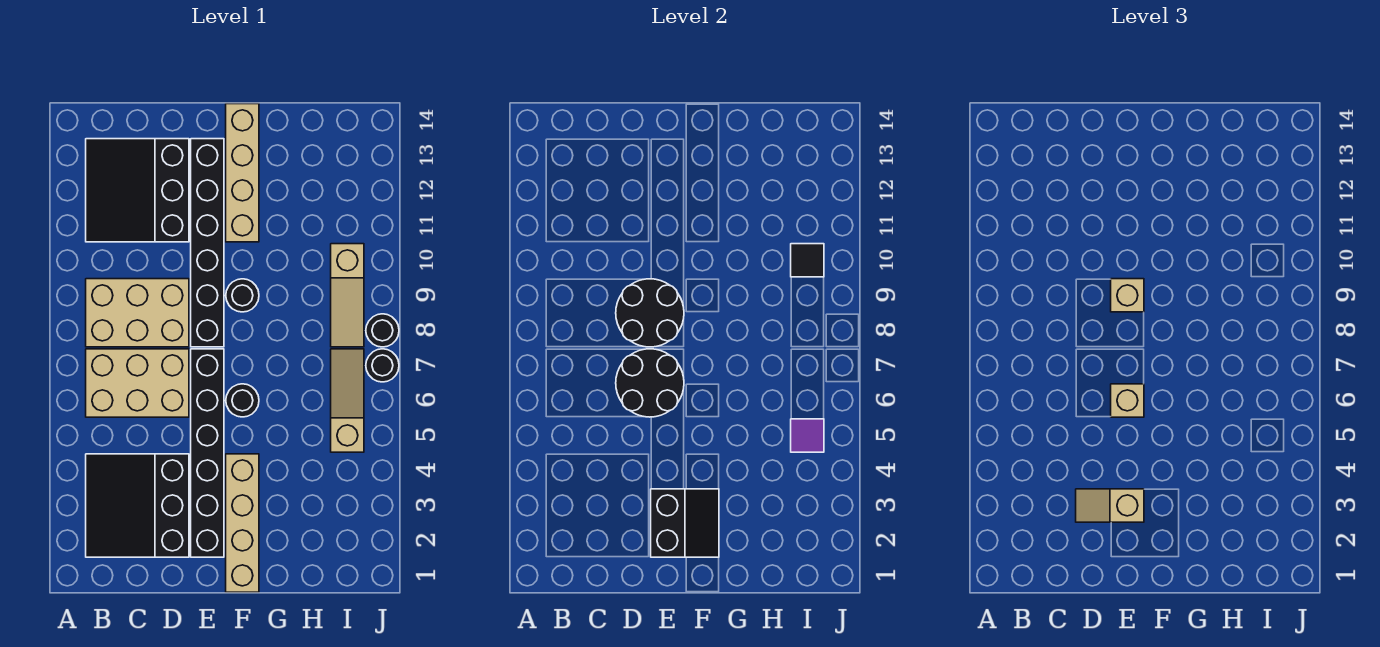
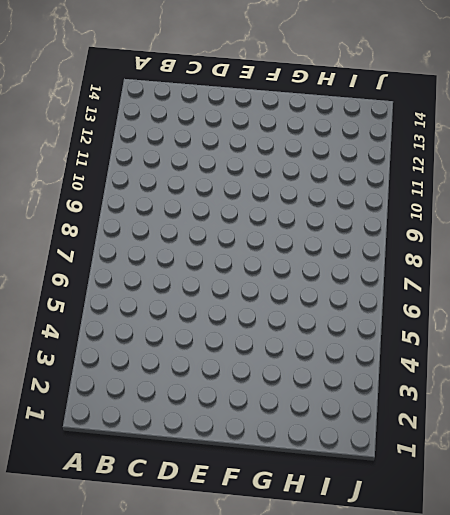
none -> black 3x3 slope [86,454,189,557]
none -> tan 2x3 brick [86,349,189,417]
none -> tan 2x3 brick [86,279,189,347]

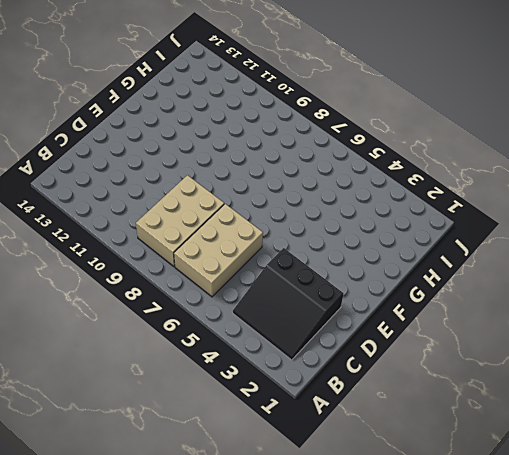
none -> black 3x3 slope [86,139,189,242]
none -> black 1x6 brick [191,349,224,557]
none -> black 1x6 brick [191,139,224,347]

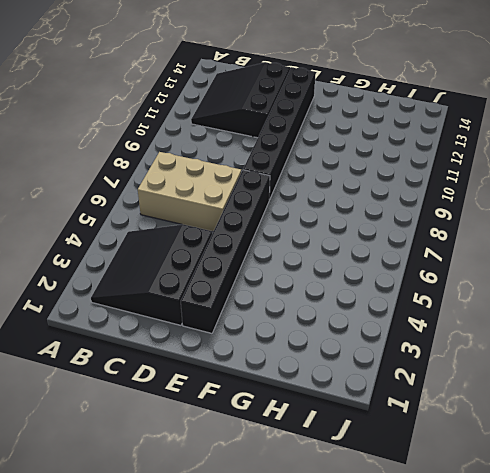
none -> tan 2x3 brick [86,279,189,347]
none -> tan 1x4 brick [226,454,259,592]
none -> black 1x1 round brick [226,384,259,417]

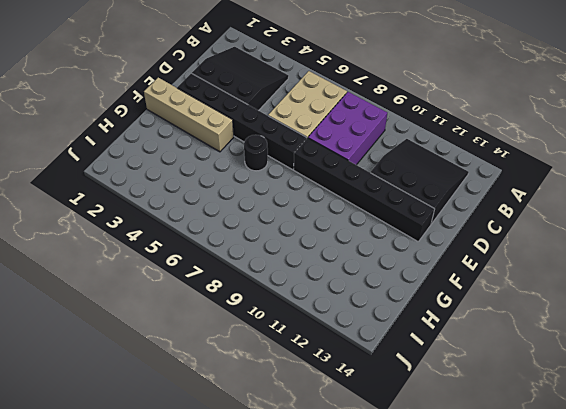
purple 2x3 brick [308,92,387,165] -> tan 2x3 brick [86,279,189,347]
none -> black 1x1 round brick [226,279,259,312]
none -> tan 1x4 brick [226,104,259,242]
none -> tan 1x3 slope [331,349,364,452]

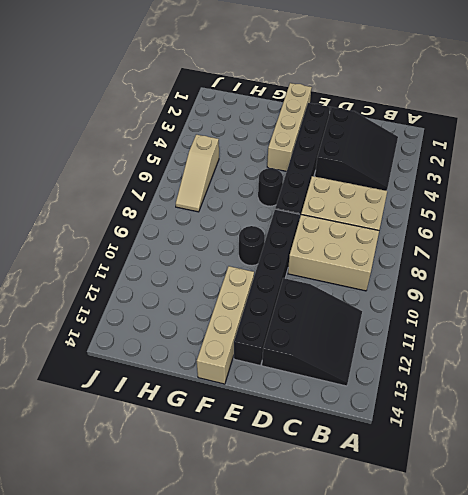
none -> tan 1x3 slope [331,244,364,347]
none -> black 1x1 round brick [366,349,399,382]
none -> black 1x1 round brick [366,314,399,347]

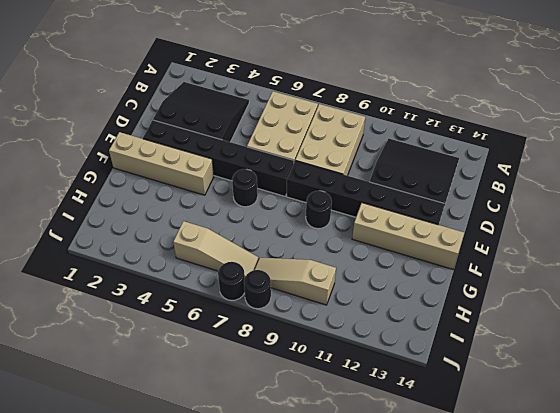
none -> black 2x2 round brick [616,349,684,417]
none -> black 2x2 round brick [616,279,684,347]
none -> black 2x2 slope [651,489,719,557]

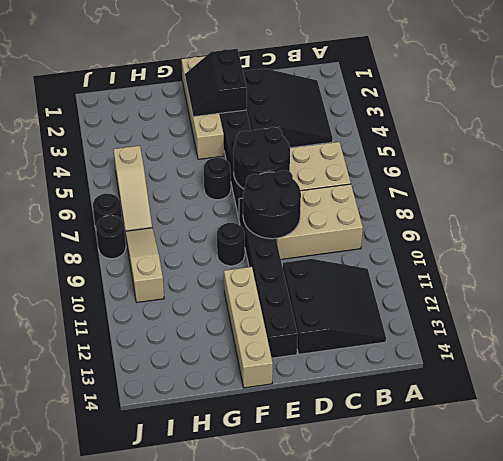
none -> purple 1x1 tile [791,419,824,452]
none -> black 1x1 tile [791,244,824,277]
none -> tan 1x2 slope [1076,489,1144,522]

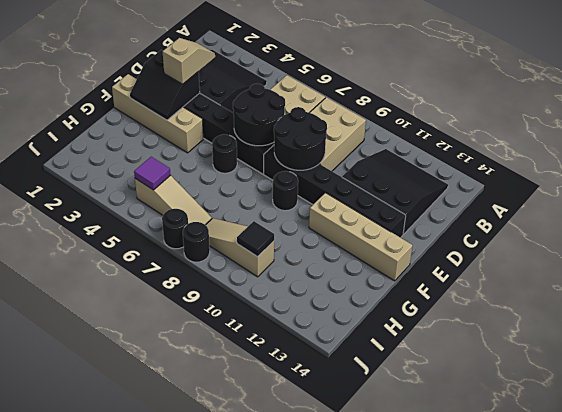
none -> tan 1x1 brick [1111,384,1144,417]
none -> tan 1x1 brick [1111,279,1144,312]

